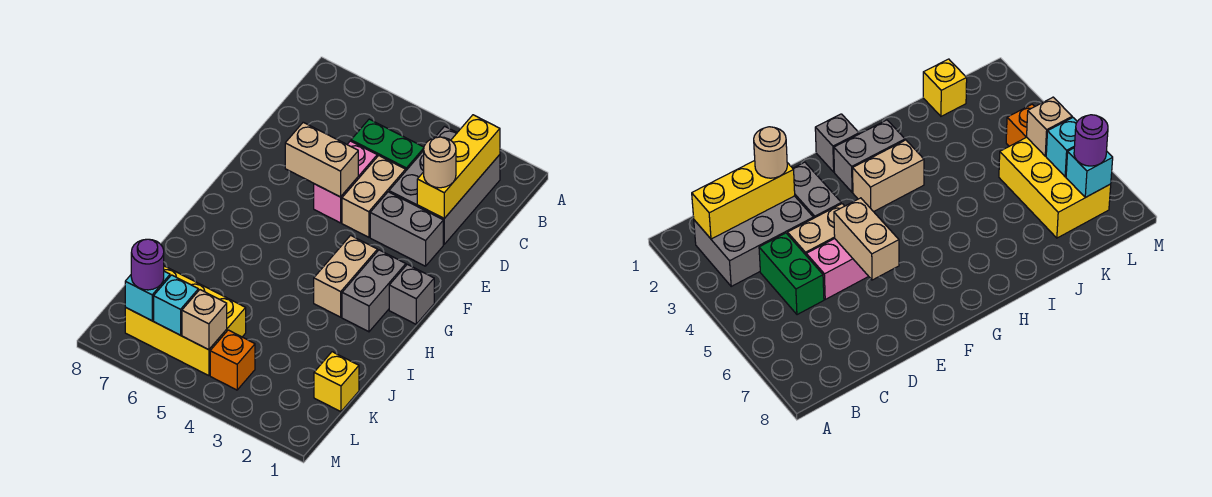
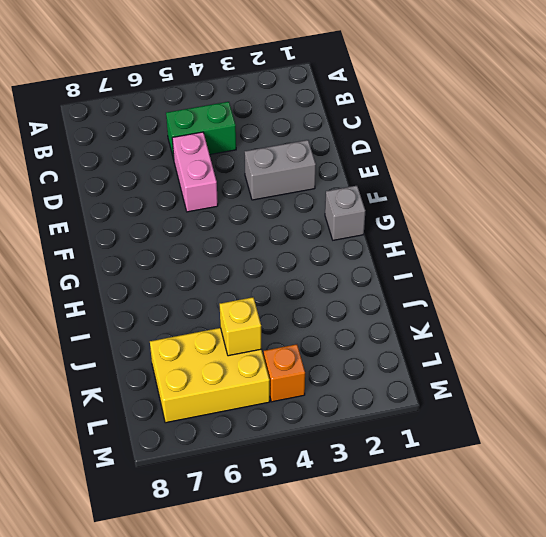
yellow 1x1 brick [220,297,261,356] -> yellow 1x1 brick moved to [314,352,359,412]
none -> grey 2x3 brick [389,126,500,244]
none -> tan 1x2 brick [342,156,406,237]
none -> grey 1x2 brick [342,250,406,332]

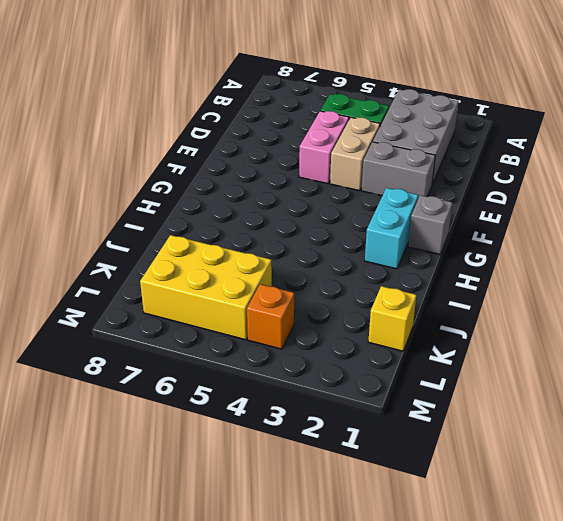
cyan 1x2 brick [365,188,418,269] -> grey 1x2 brick [342,250,406,332]
none -> tan 1x2 brick [314,235,377,317]
none -> yellow 1x3 brick [417,115,500,218]
none -> tan 1x2 brick [285,122,358,197]

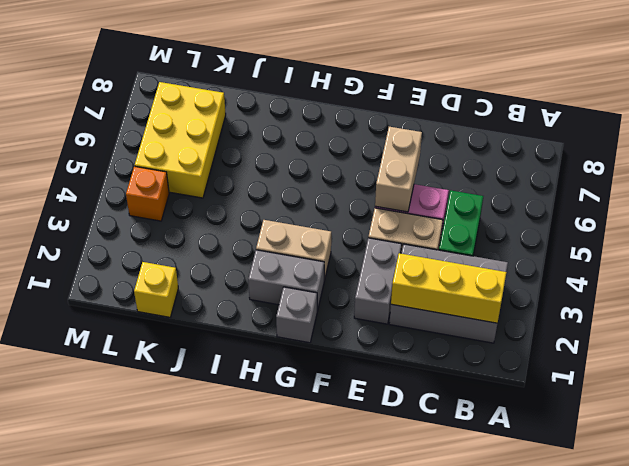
none -> tan 1x1 brick [182,290,227,350]
none -> cyan 1x1 brick [154,275,198,335]
none -> cyan 1x1 brick [125,271,170,321]

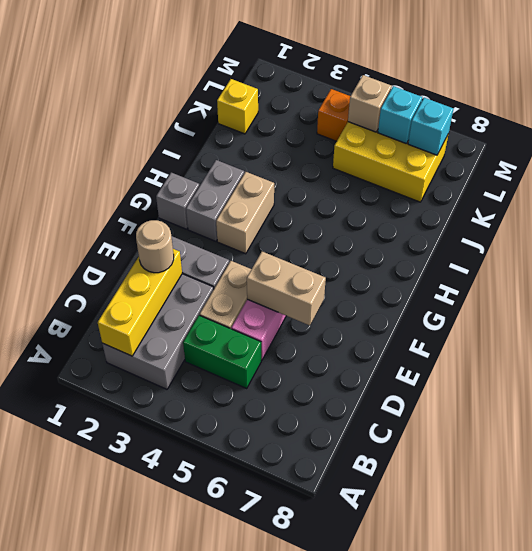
none -> purple 1x1 round brick [131,239,164,290]

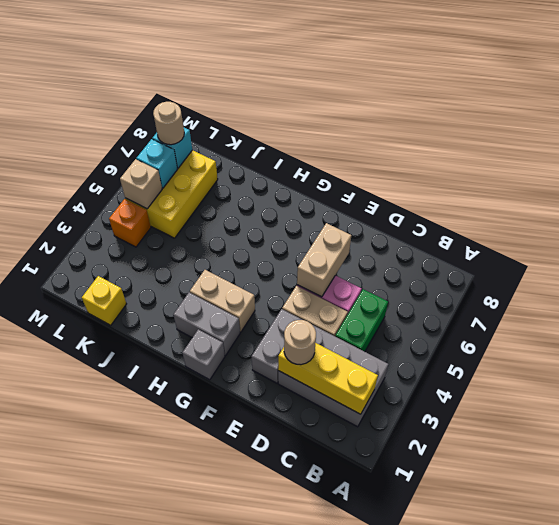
tan 1x1 round brick [153,102,184,145] -> purple 1x1 round brick [131,239,164,290]

